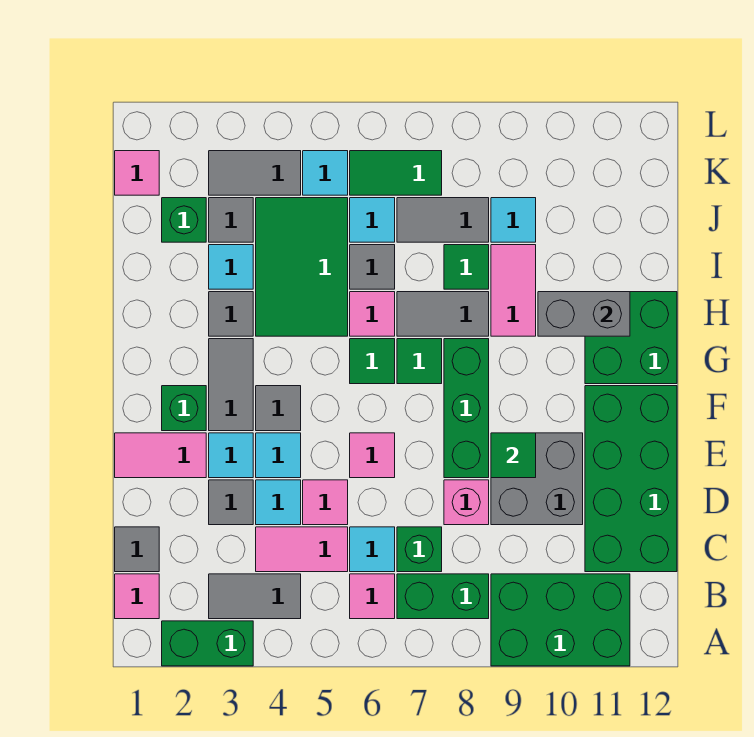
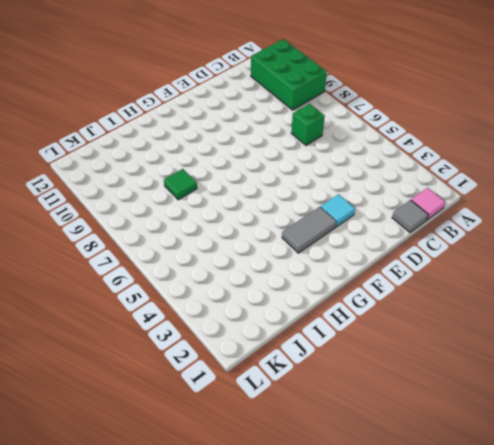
none -> green 1x2 brick [162,621,253,666]
none -> grey 1x2 tile [209,574,301,619]
none -> pink 1x1 tile [350,574,395,619]
none -> green 1x2 brick [397,574,489,619]

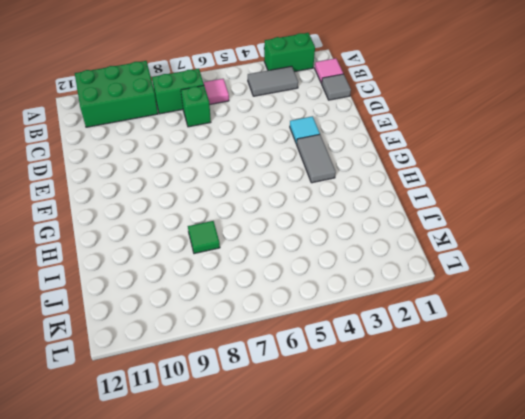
none -> pink 1x2 tile [256,527,348,572]
none -> cyan 1x1 tile [350,527,395,572]
none -> green 2x4 brick [585,386,677,572]
none -> grey 1x1 tile [209,480,253,525]

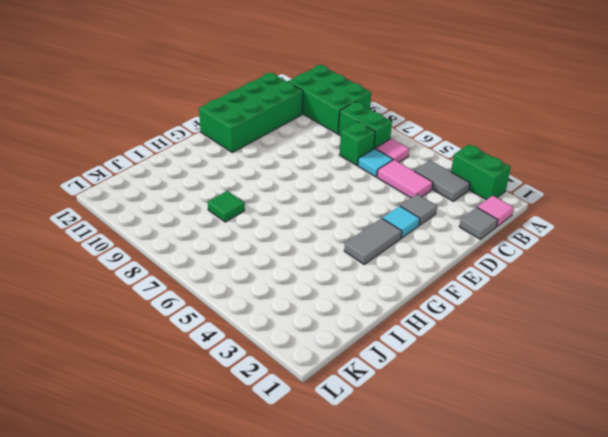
none -> cyan 1x1 tile [256,480,301,525]
none -> pink 1x1 tile [303,480,348,525]
none -> pink 1x1 brick [444,480,489,525]
none -> grey 2x2 brick [491,433,583,525]

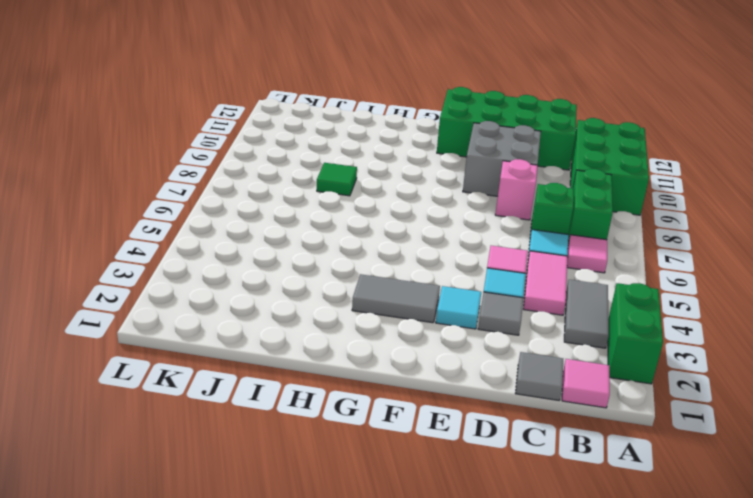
none -> pink 1x2 tile [115,433,206,478]
none -> cyan 1x1 tile [256,433,301,478]
none -> pink 1x1 tile [350,433,395,478]
none -> green 1x3 brick [444,339,489,478]

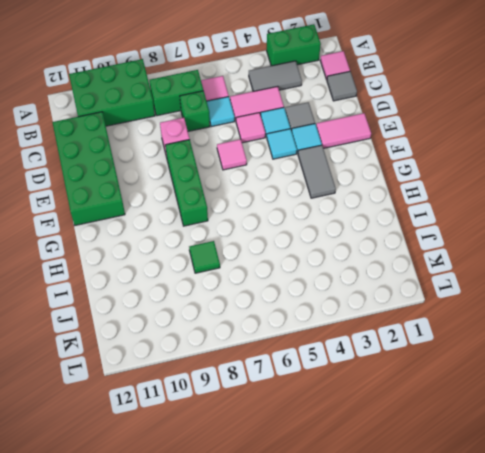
none -> grey 2x2 brick [491,433,583,525]
none -> green 1x1 brick [162,386,206,431]
none -> grey 1x1 tile [256,386,301,431]
none -> green 1x1 tile [350,339,395,384]

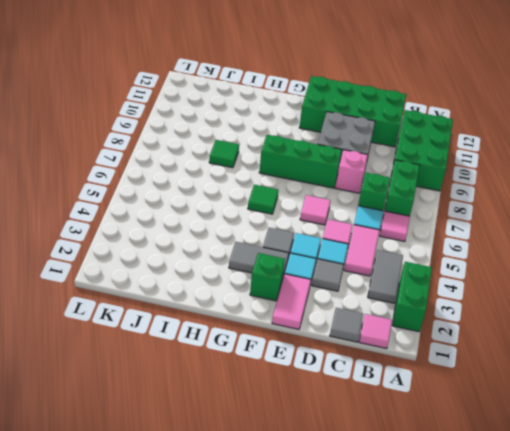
none -> green 1x1 tile [397,339,442,384]
none -> green 2x2 brick [585,292,677,384]
none -> grey 1x1 tile [209,292,253,336]
none -> green 2x3 tile [256,198,348,336]

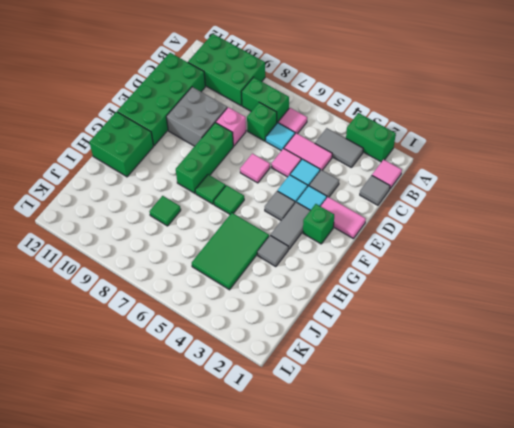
none -> pink 1x1 tile [350,292,395,336]
none -> grey 1x2 tile [397,292,489,336]
none -> pink 1x2 tile [491,245,536,336]
none -> cyan 1x1 tile [209,245,253,289]

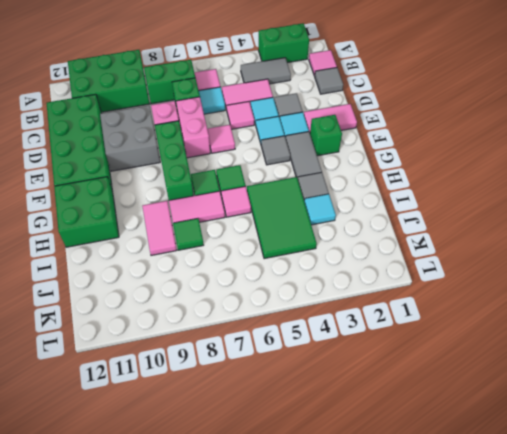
pink 1x2 brick [176,97,210,158] -> none
pink 1x2 tile [169,191,225,223] -> grey 1x2 tile [397,292,489,336]
none -> grey 1x1 tile [350,245,395,289]
none -> green 1x1 brick [162,198,206,242]
none -> grey 1x1 tile [209,198,253,242]
none -> cyan 1x1 tile [350,198,395,242]

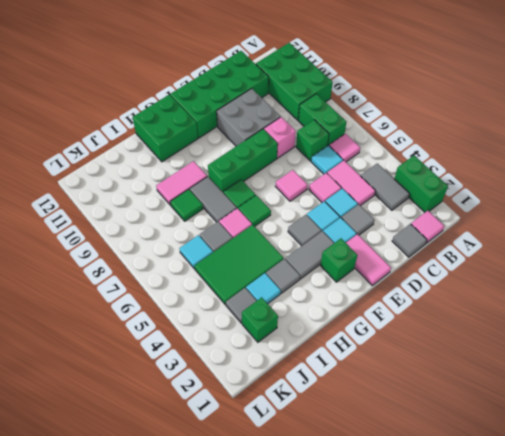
none -> grey 1x2 tile [397,198,489,242]
none -> cyan 1x1 tile [491,198,536,242]
none -> pink 1x1 tile [115,151,159,195]
none -> grey 1x2 tile [209,151,301,195]

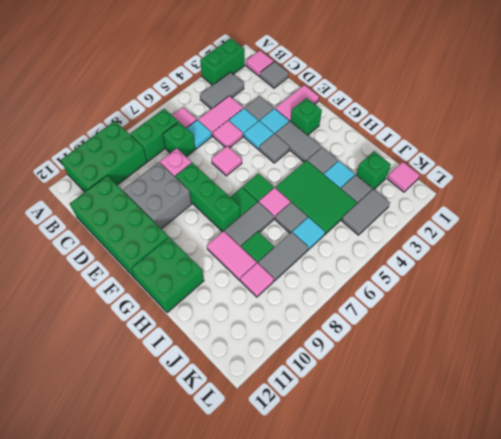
pink 1x1 tile [240,263,274,297] -> cyan 1x1 tile [491,198,536,242]
none -> cyan 1x1 tile [303,151,348,195]
none -> green 1x2 tile [350,151,442,195]
none -> green 1x1 tile [491,433,536,478]
none -> grey 1x2 brick [538,292,630,336]

